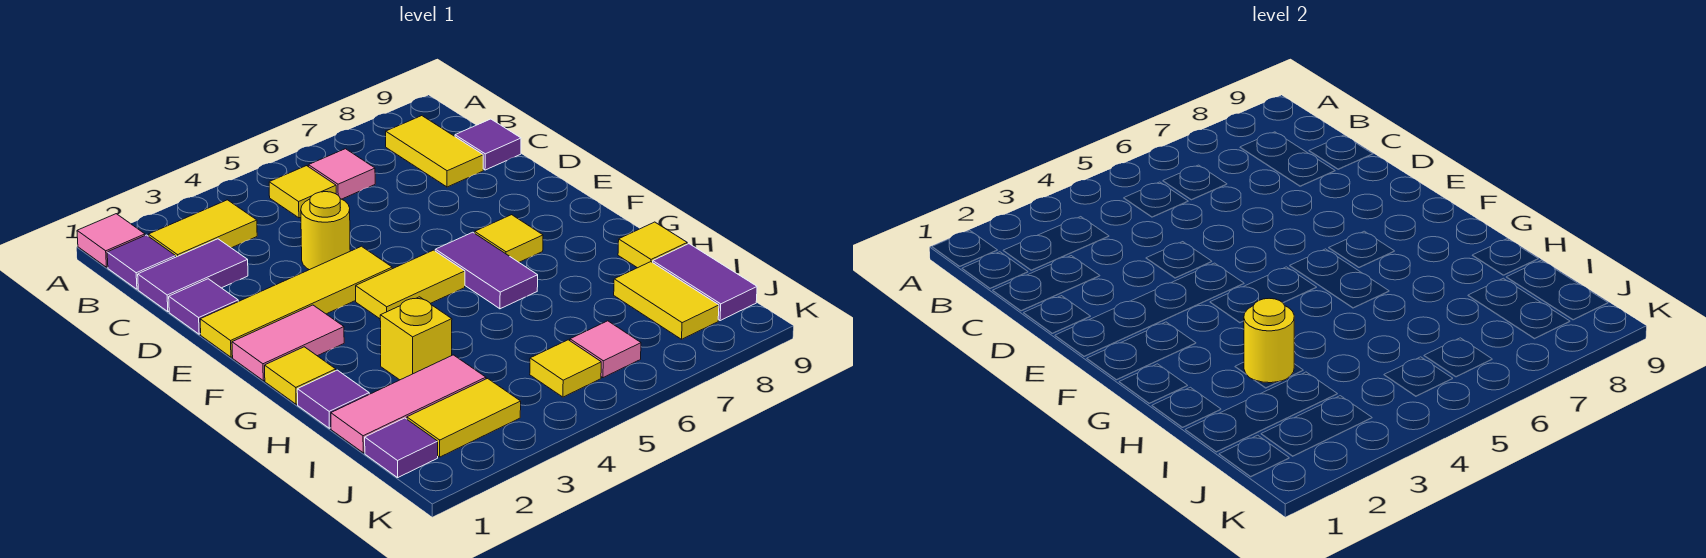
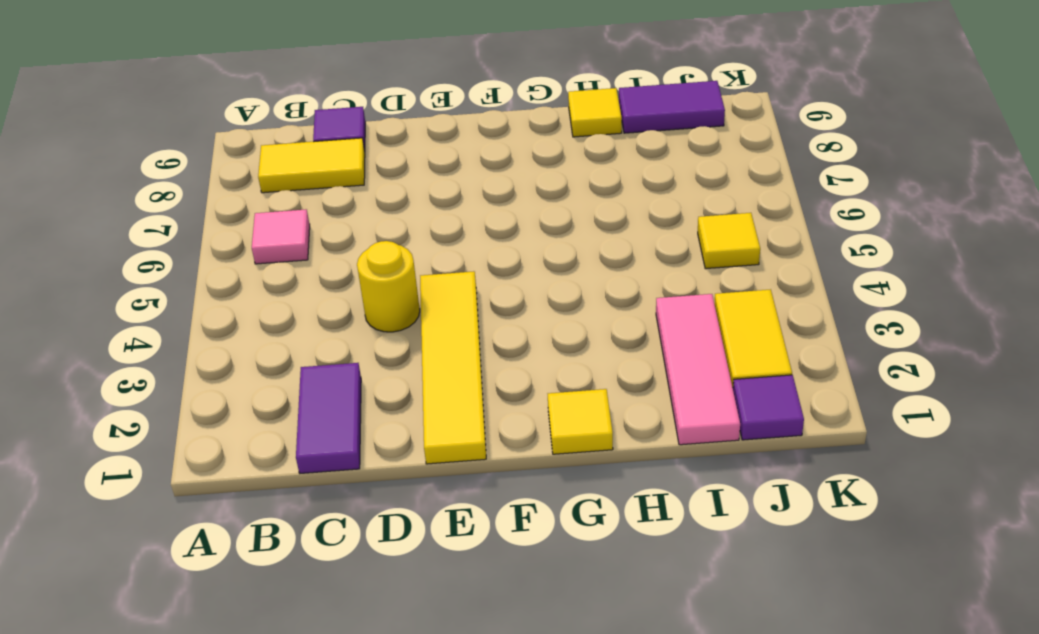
none -> pink 1x1 tile [77,214,145,267]
none -> purple 1x1 tile [107,235,176,289]
none -> yellow 1x2 tile [148,200,257,257]

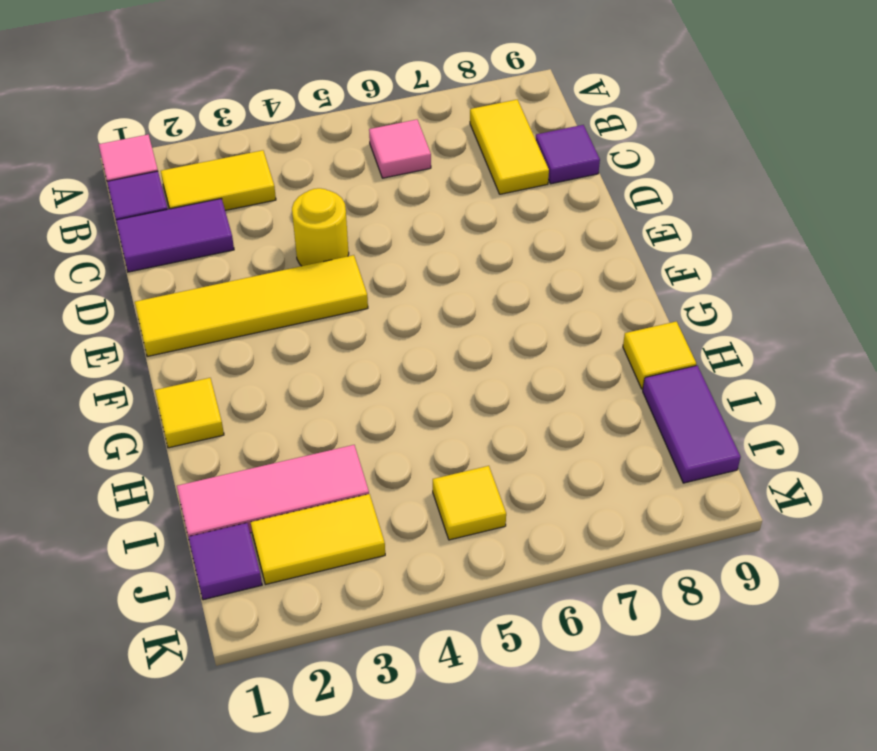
none -> yellow 1x1 tile [269,166,336,218]
none -> purple 1x1 tile [169,279,238,334]
none -> pink 1x2 tile [232,305,344,381]

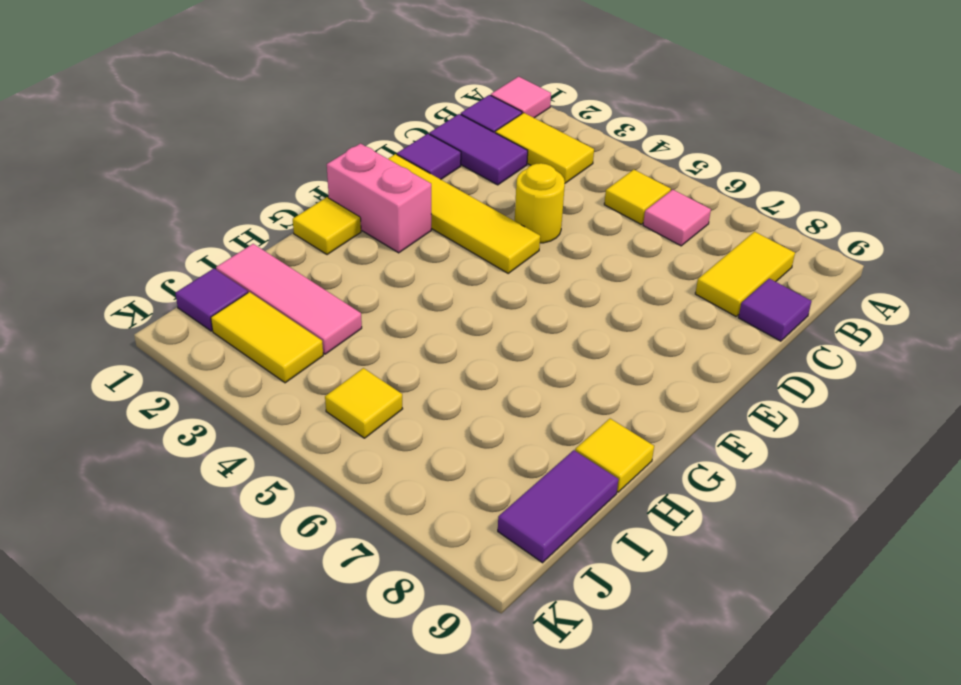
pink 1x2 brick [327,144,431,253] -> pink 1x2 tile [232,305,344,381]
none -> yellow 1x2 tile [356,250,465,319]
none -> purple 1x2 tile [435,232,538,309]
none -> yellow 1x1 tile [475,215,543,262]

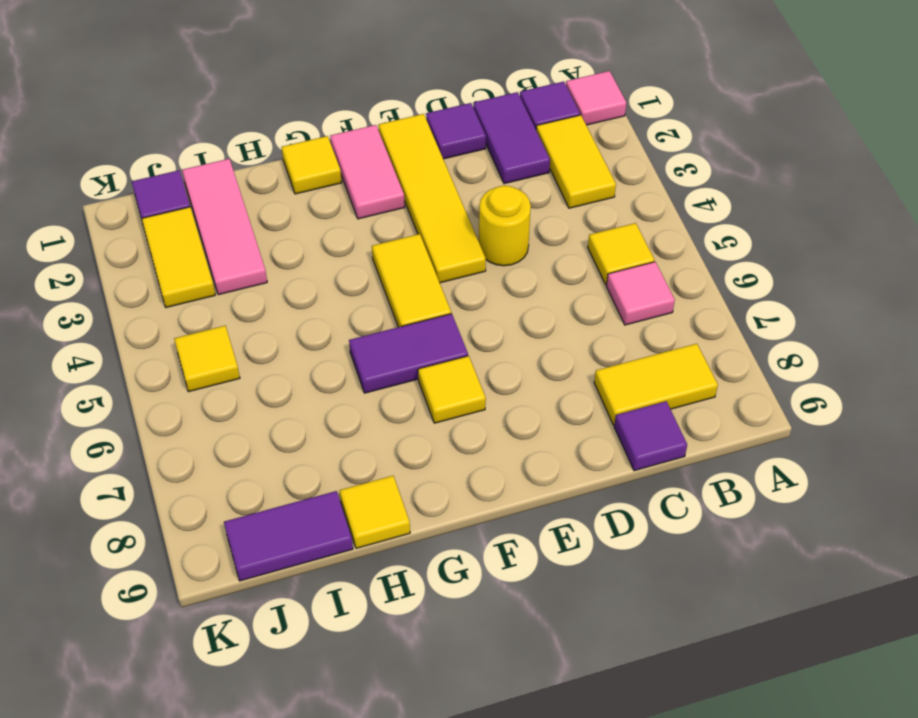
none -> purple 1x1 tile [297,370,369,428]
none -> yellow 1x1 brick [380,297,452,380]
none -> yellow 1x2 tile [614,262,719,339]

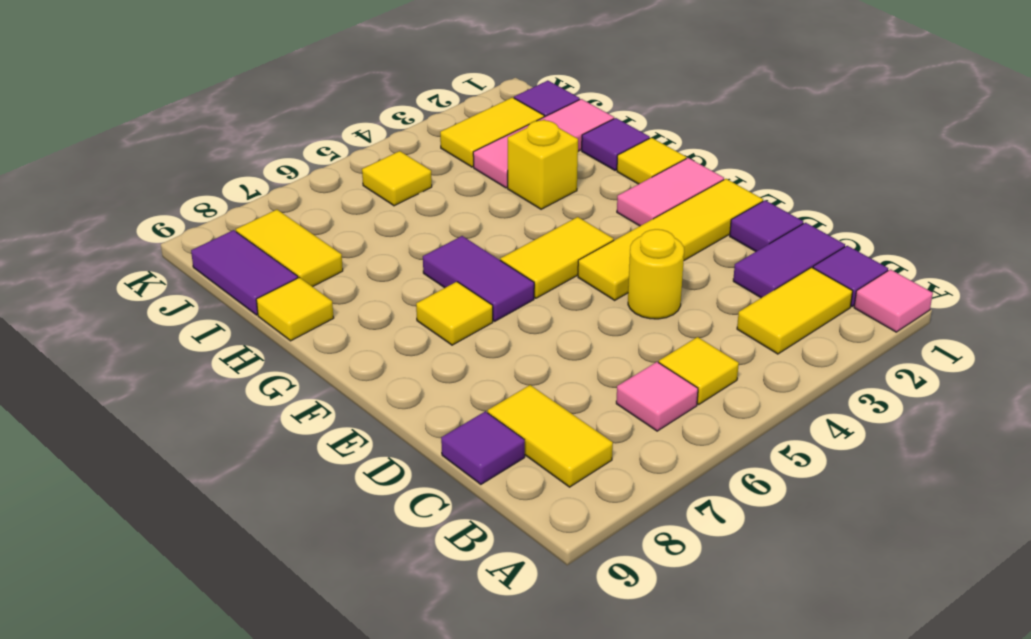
none -> pink 1x1 tile [570,321,641,378]
none -> yellow 1x1 round brick [1244,298,1294,383]

